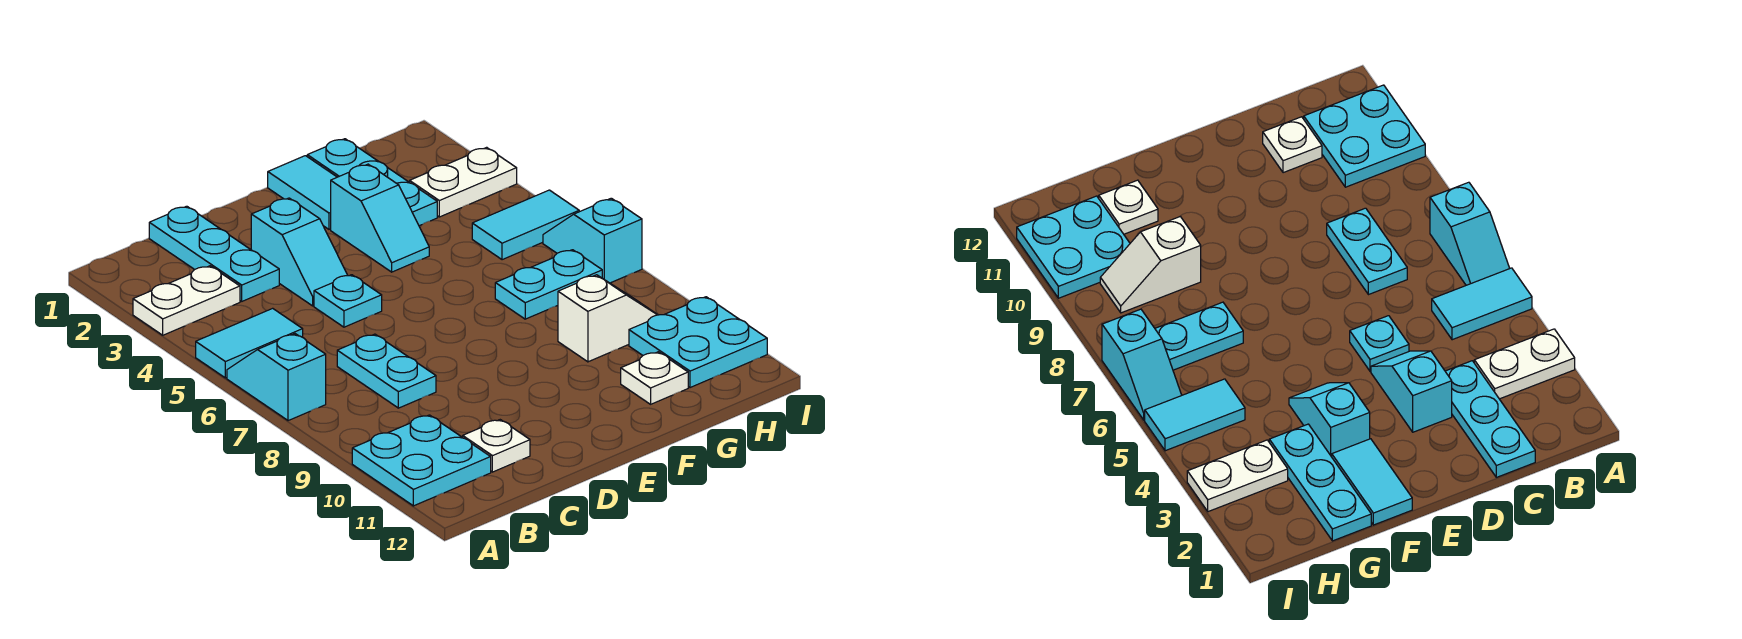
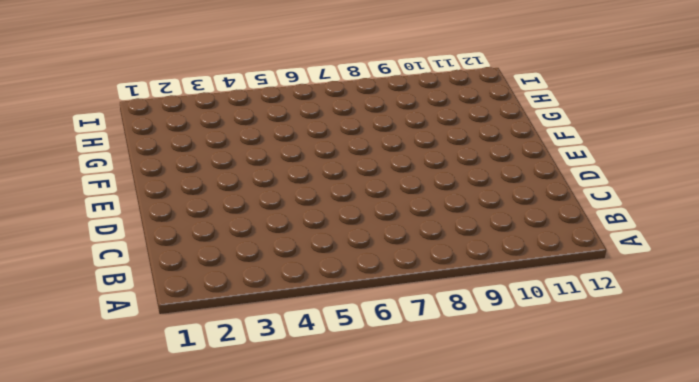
none -> white 1x2 plate [133,266,240,335]
none -> cyan 1x2 tile [196,308,303,378]
none -> cyan 1x2 slope [227,334,326,421]

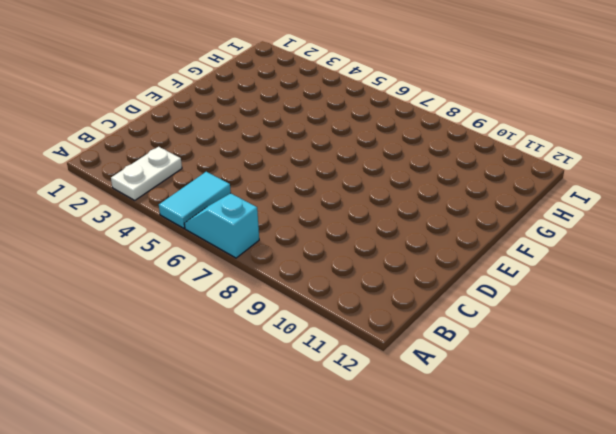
none -> cyan 2x2 plate [352,415,491,506]
none -> cyan 1x3 plate [149,206,279,301]
none -> cyan 1x2 plate [337,334,436,408]

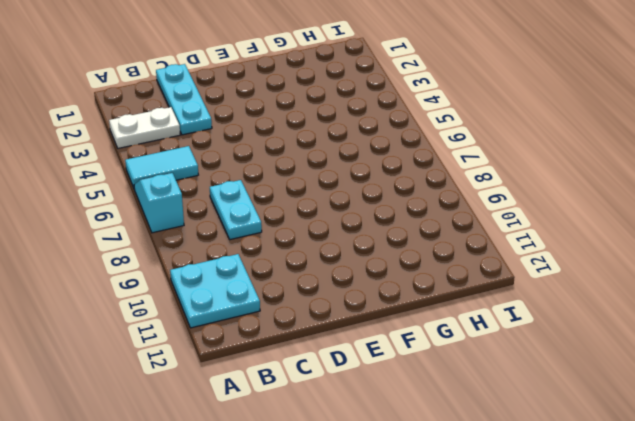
none -> white 1x1 plate [463,420,530,472]
none -> cyan 1x2 slope [251,198,348,306]
none -> cyan 1x1 plate [314,275,382,327]

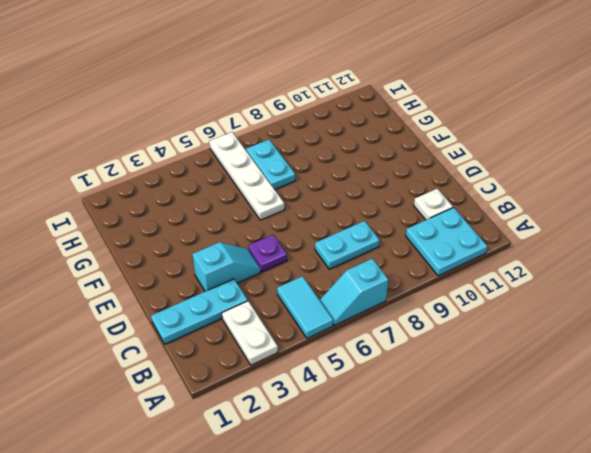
purple 1x1 plate [248,235,287,272] -> cyan 1x1 plate [314,275,382,327]
white 1x4 plate [209,132,284,220] -> cyan 1x2 slope [543,198,642,283]
none -> cyan 1x2 tile [268,156,337,229]
none -> cyan 1x2 slope [331,164,429,272]
none -> cyan 1x3 plate [307,139,437,226]

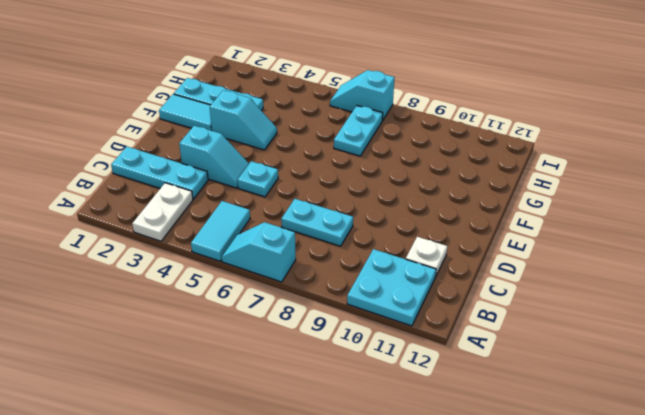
none -> white 1x2 slope [558,275,657,362]
none -> white 1x1 plate [621,352,688,404]
none -> white 1x2 plate [410,147,517,217]

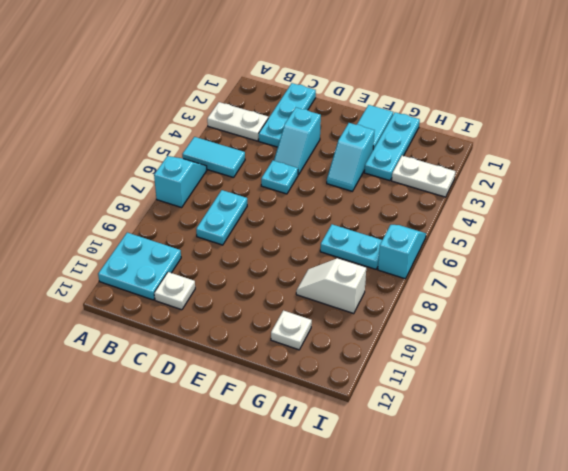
white 1x2 slope [296,258,366,313] -> white 1x2 slope turned to [558,275,657,362]
none -> cyan 1x2 tile [472,190,579,260]
none -> cyan 2x2 plate [629,297,767,388]

